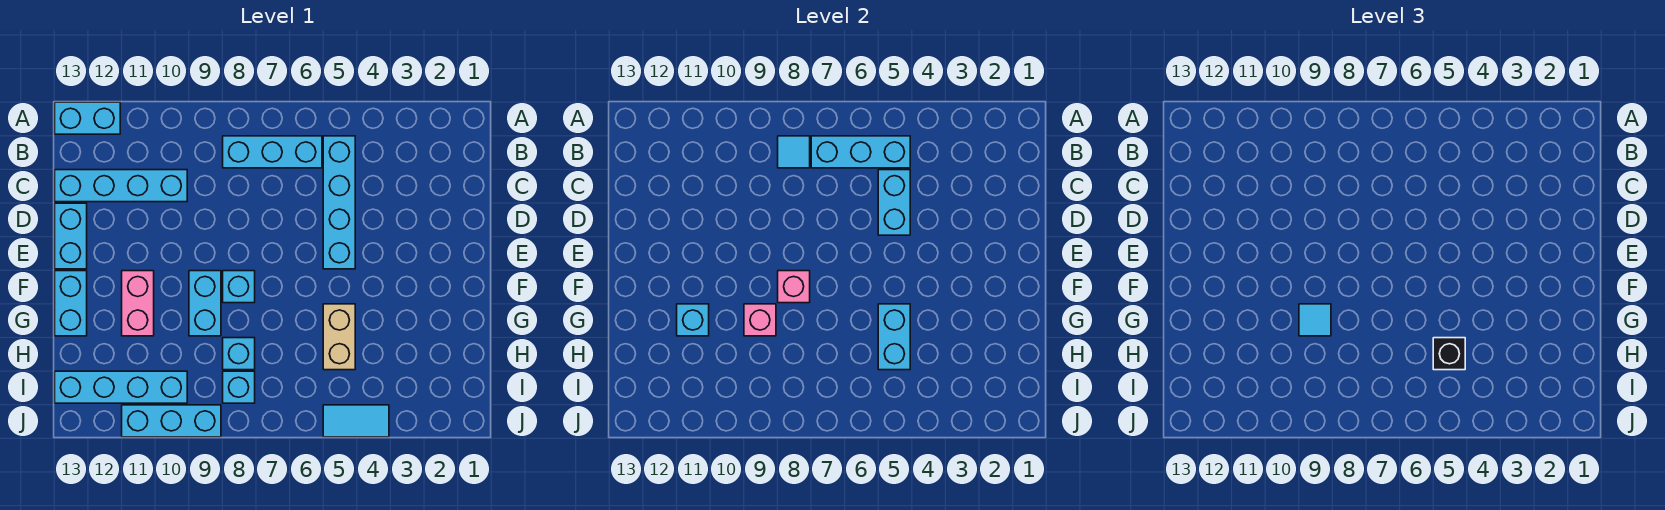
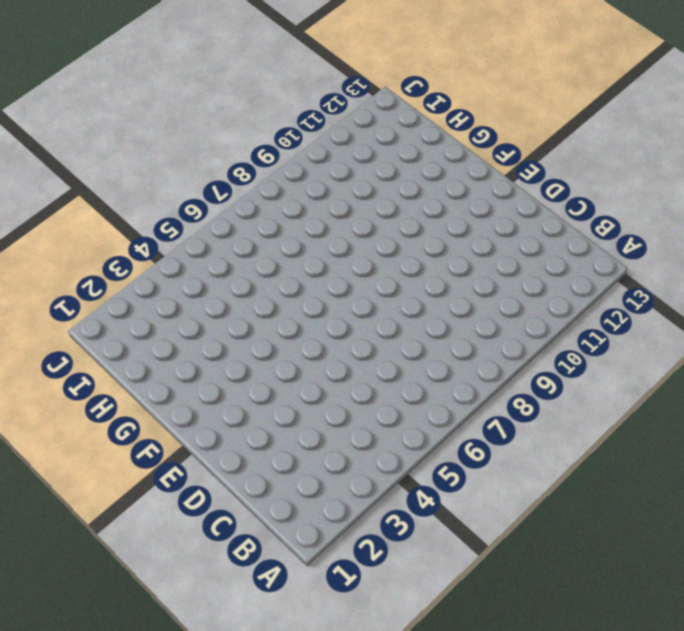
none -> cyan 1x2 brick [55,102,120,134]
none -> cyan 1x4 brick [323,136,355,269]
none -> cyan 1x3 brick [223,136,322,168]

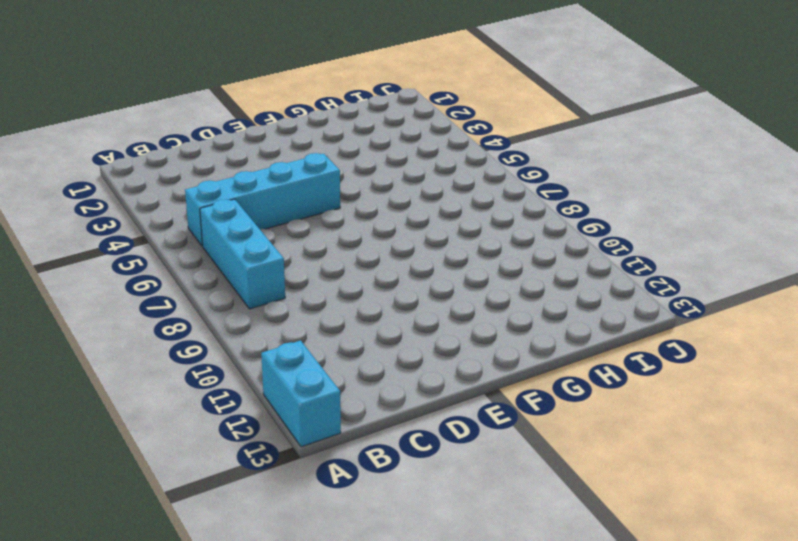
none -> cyan 1x4 brick [55,170,187,202]
none -> cyan 1x2 brick [55,203,87,269]
none -> cyan 1x1 brick [223,271,255,303]

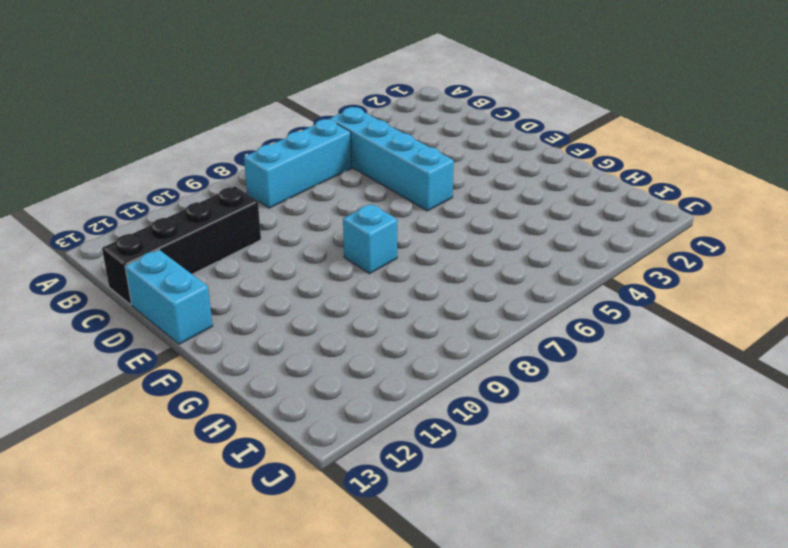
black 1x4 brick [102,186,261,305] -> cyan 1x4 brick [55,170,187,202]
none -> cyan 1x2 brick [55,102,120,134]
none -> cyan 1x2 brick [189,271,221,336]
none -> pink 1x2 brick [122,271,154,336]

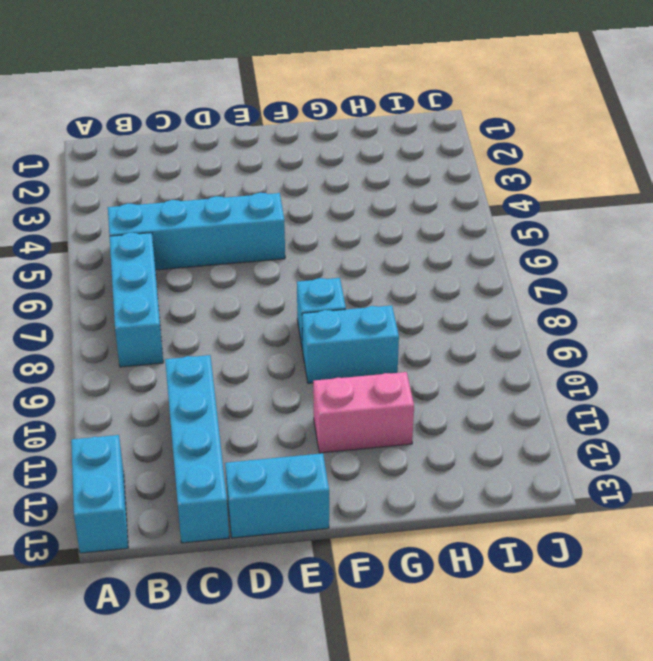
none -> cyan 1x2 brick [55,271,87,336]
none -> tan 1x2 brick [323,304,355,370]
none -> cyan 1x1 brick [223,338,255,370]

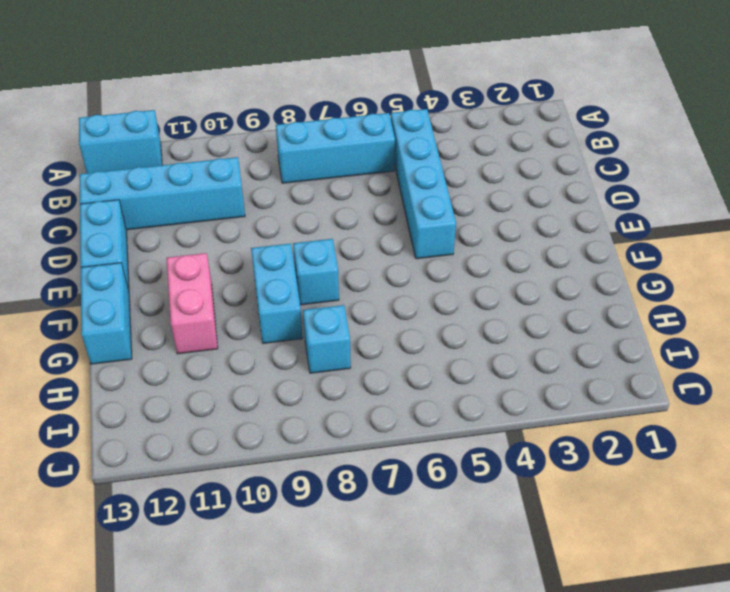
none -> tan 1x2 brick [323,304,355,370]
none -> cyan 1x1 brick [223,371,255,403]
none -> cyan 1x4 brick [55,371,187,403]

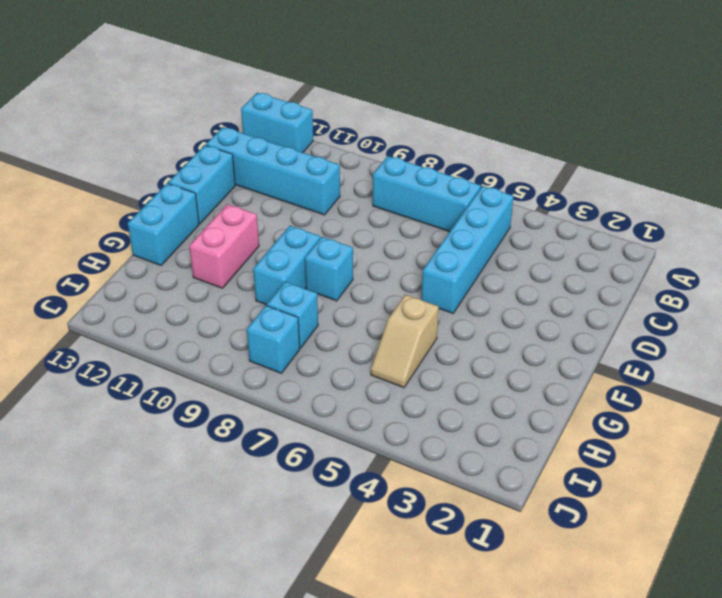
tan 1x2 slope [371,295,439,388] -> tan 1x2 brick [323,304,355,370]
none -> cyan 1x4 brick [55,371,187,403]
none -> cyan 1x2 tile [323,405,389,437]
none -> cyan 1x3 brick [122,405,221,437]

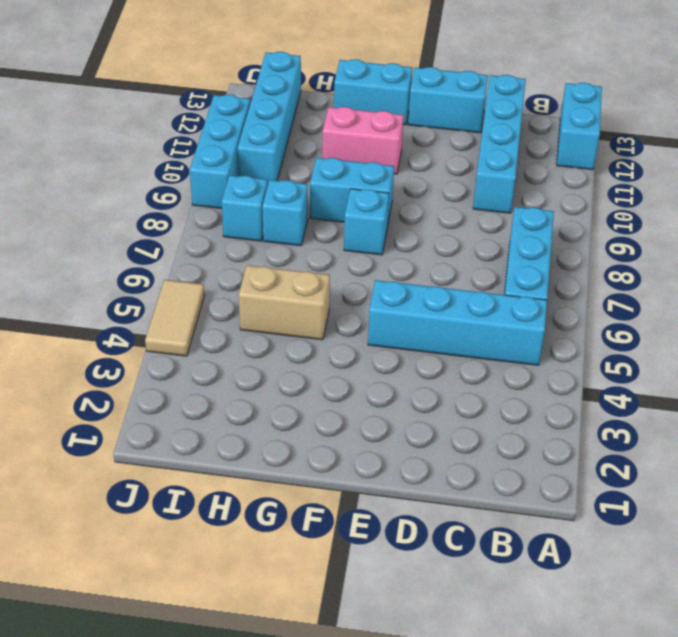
tan 1x2 tile [145,280,205,356] -> cyan 1x2 tile [323,405,389,437]
none -> cyan 1x3 brick [811,136,910,168]
none -> cyan 1x1 tile [778,136,810,168]
none -> cyan 1x2 brick [878,170,910,235]

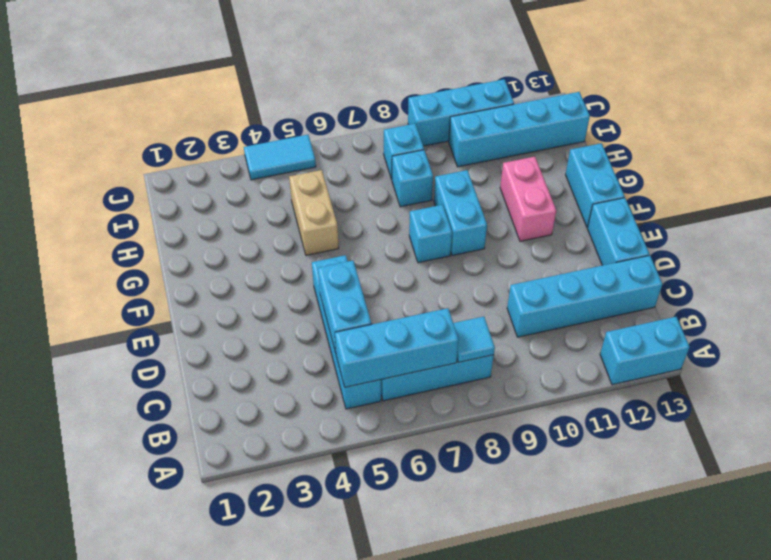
none -> pink 1x1 brick [778,271,810,303]
none -> cyan 1x2 brick [878,304,910,370]
none -> pink 1x1 brick [744,304,776,336]

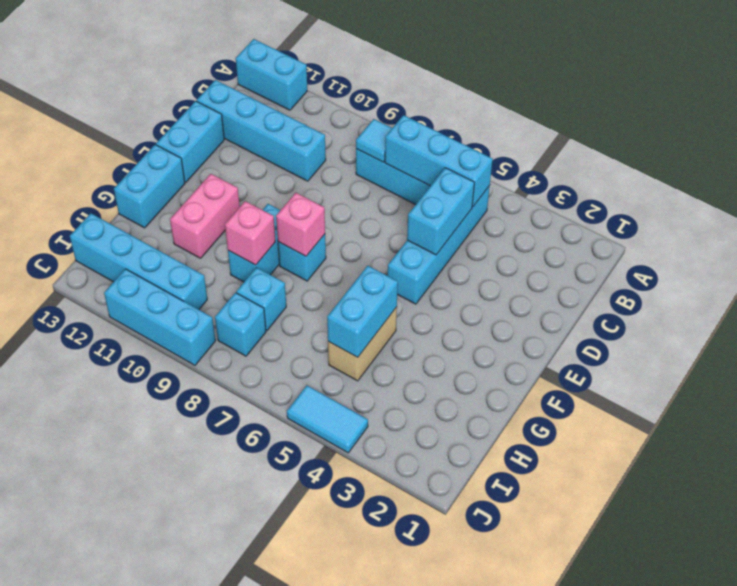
none -> cyan 1x1 brick [677,304,709,336]
none -> cyan 1x1 tile [1299,304,1331,336]
none -> black 1x1 brick [1433,338,1465,370]

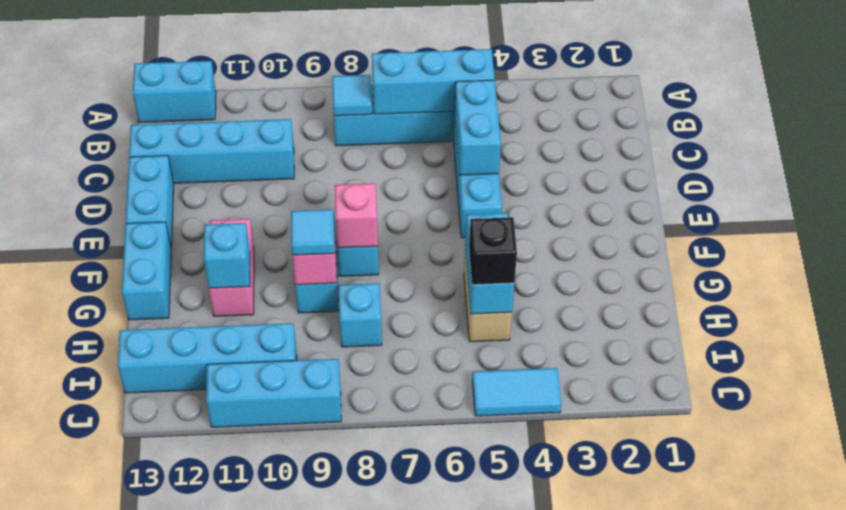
none -> cyan 1x1 brick [223,371,255,403]

